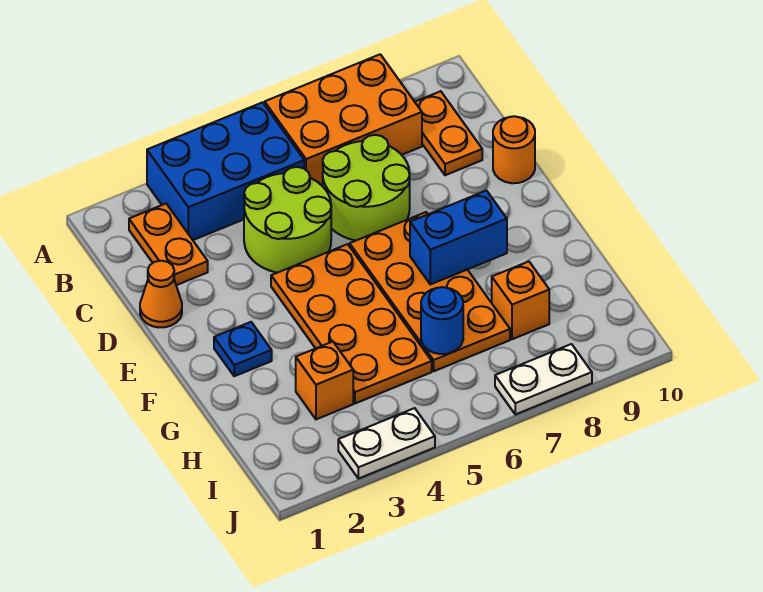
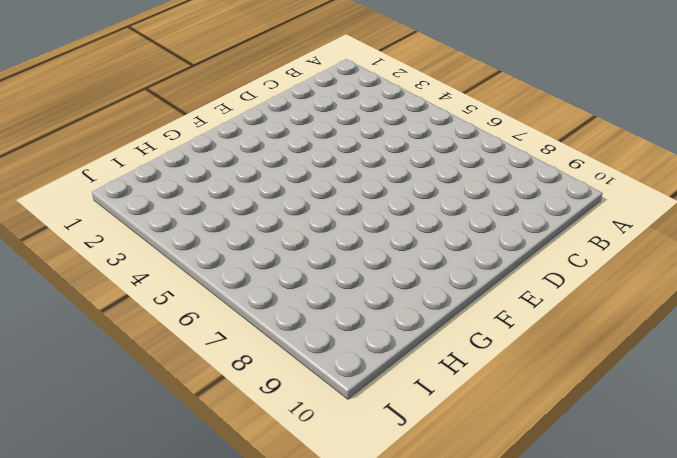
none -> blue 2x3 brick [147,102,304,240]
none -> orange 2x3 brick [265,54,422,186]
none -> orange 1x2 plate [129,204,208,285]

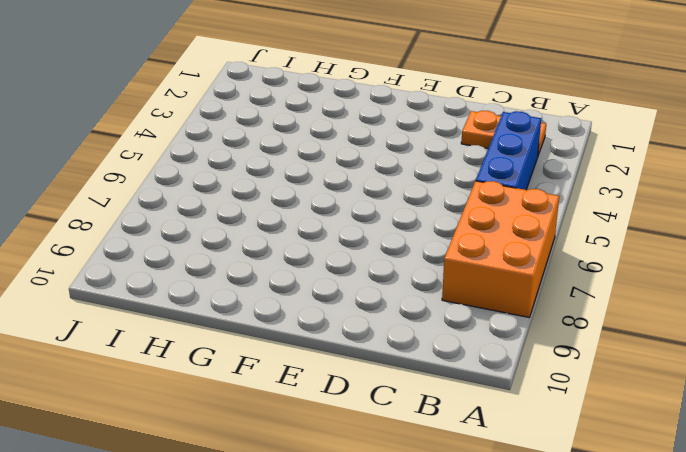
blue 1x3 brick [476,111,541,190] -> blue 2x3 brick [147,102,304,240]
none -> orange 1x2 plate [415,91,482,175]
none -> lime 2x2 round brick [244,167,331,273]
none -> lime 2x2 round brick [323,135,410,240]

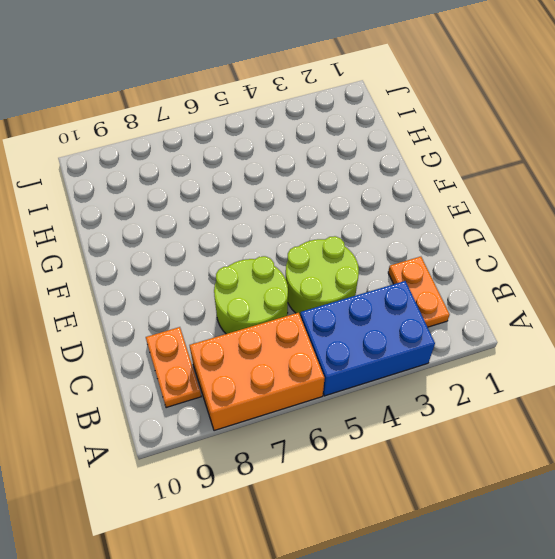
none -> orange 1x1 cone [140,261,182,328]
none -> orange 1x1 round brick [493,116,535,183]
none -> orange 2x4 plate [271,244,432,403]

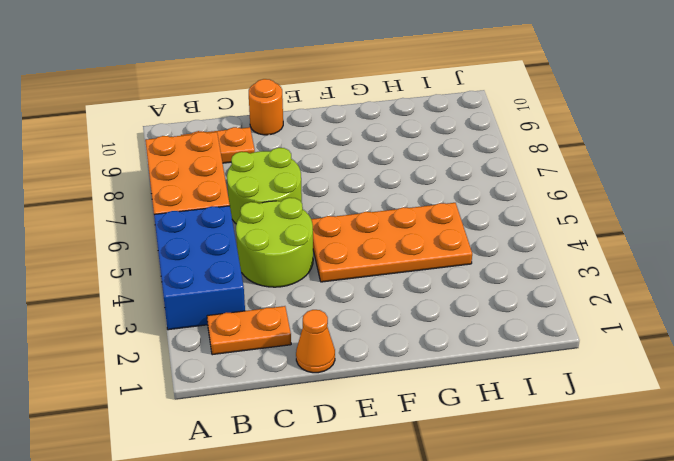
none -> orange 2x4 plate [350,212,510,371]
none -> blue 1x1 plate [214,322,272,376]
none -> orange 1x1 brick [296,342,353,419]

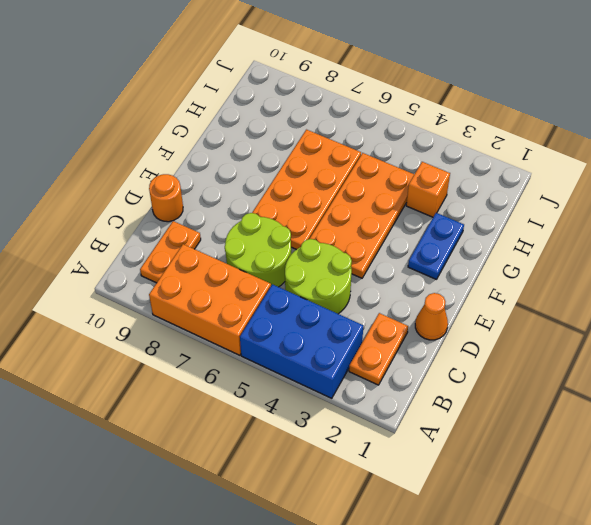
blue 1x2 plate [408,213,464,279] -> blue 1x1 plate [214,322,272,376]
none -> orange 1x1 brick [492,262,549,339]
none -> white 1x2 plate [338,408,435,479]
none -> white 1x2 plate [495,344,592,414]

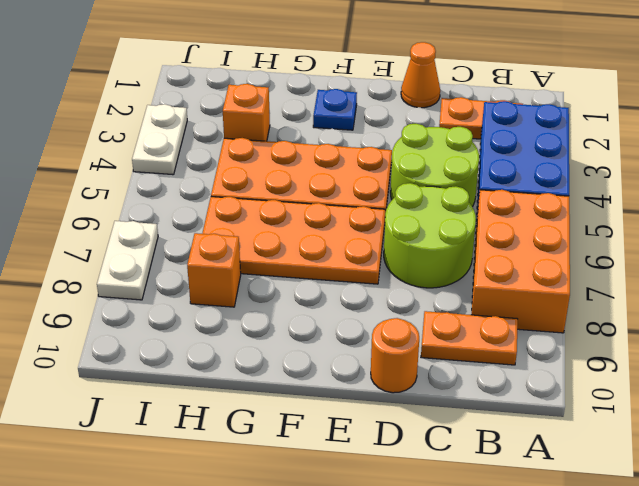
none -> blue 1x2 brick [410,191,507,284]
none -> blue 1x1 round brick [421,287,463,354]

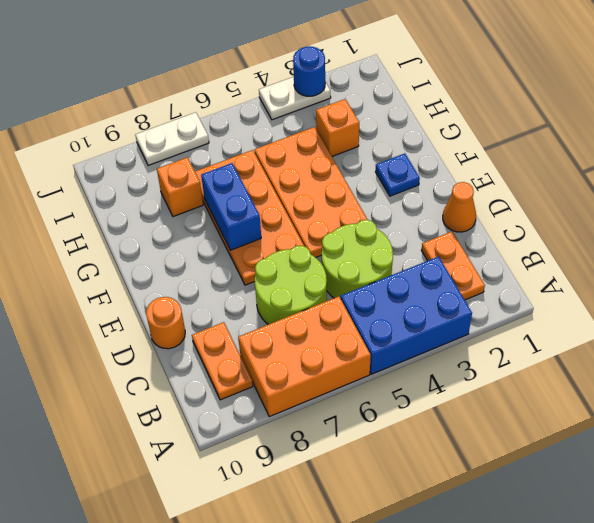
blue 1x2 brick [201,163,261,250] -> blue 1x2 brick turned to [410,191,507,284]
blue 1x1 round brick [293,46,325,96] -> blue 1x1 round brick moved to [421,287,463,354]

